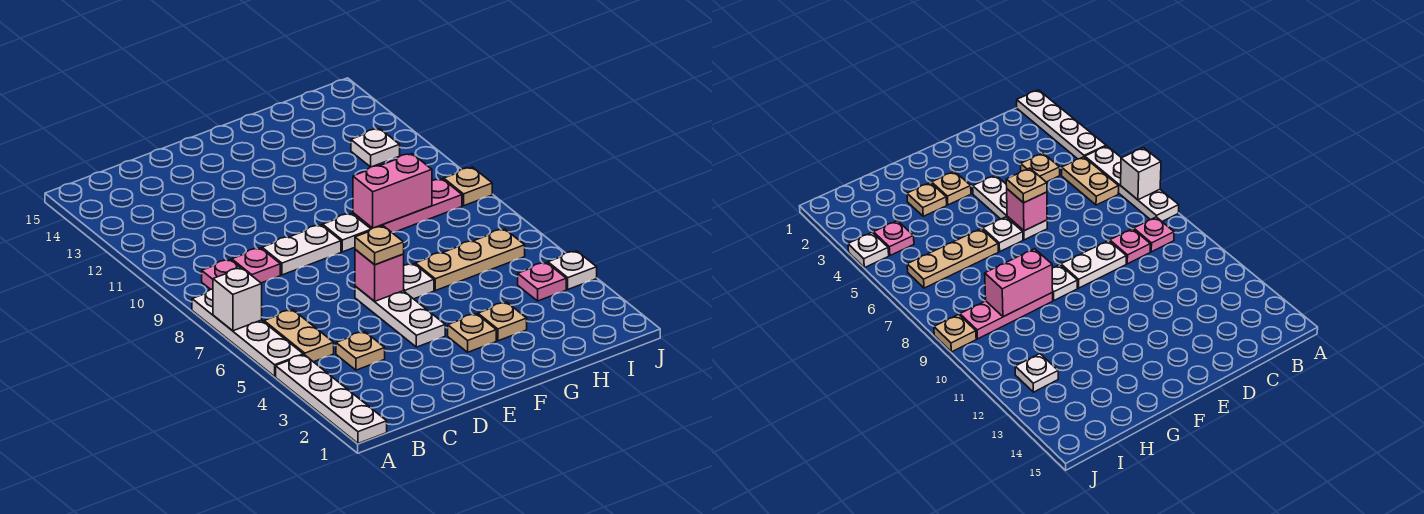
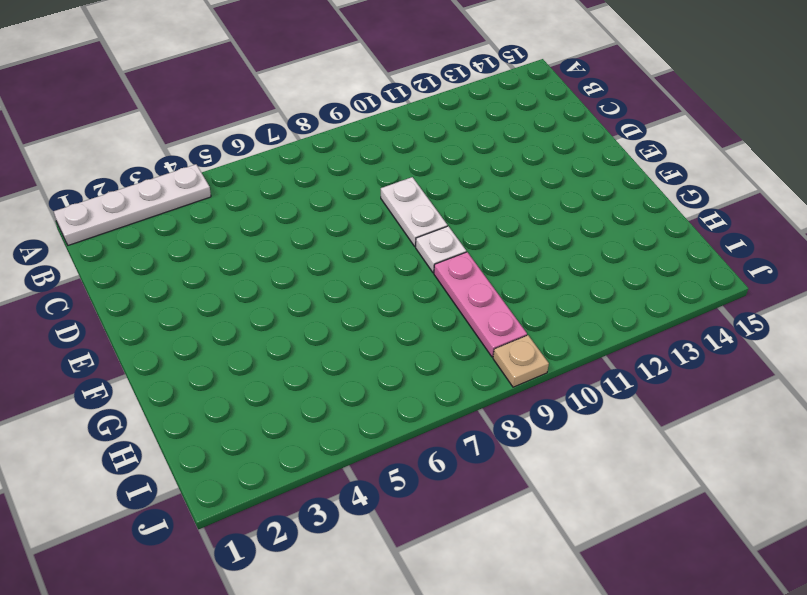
none -> white 1x4 plate [192,289,303,376]
none -> tan 1x2 plate [264,310,334,362]
none -> pink 1x1 plate [202,259,240,289]

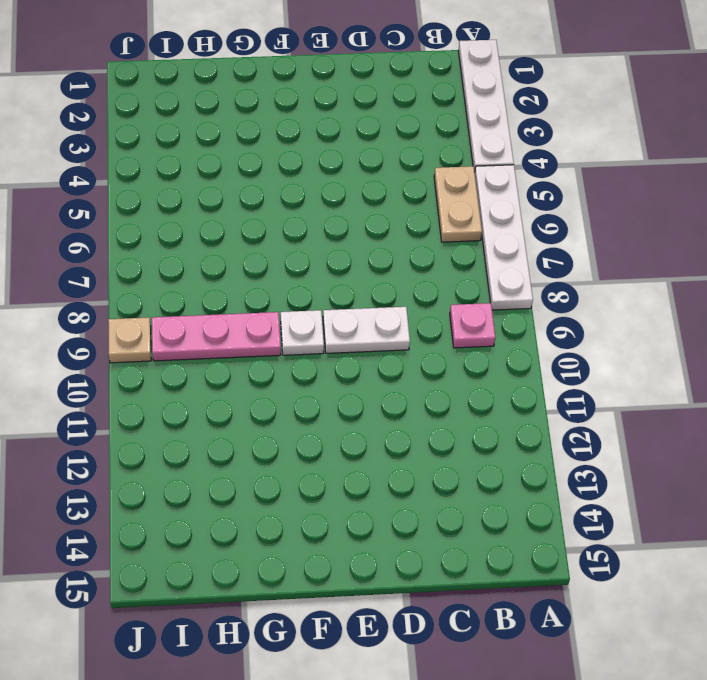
none -> tan 1x1 plate [336,332,385,370]
none -> pink 1x1 plate [232,248,280,283]
none -> white 1x3 plate [355,286,445,347]

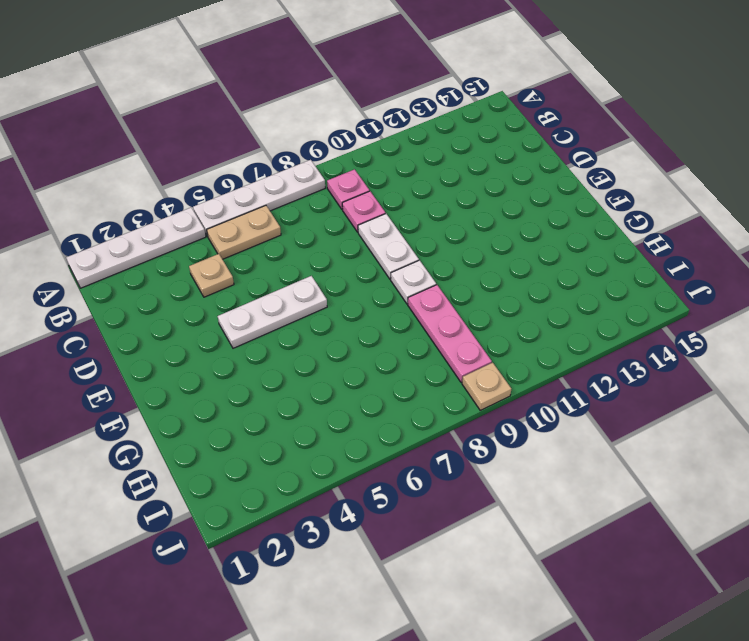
none -> tan 1x1 plate [448,314,496,352]
none -> white 1x1 plate [404,264,434,299]
none -> tan 1x1 plate [478,302,527,341]

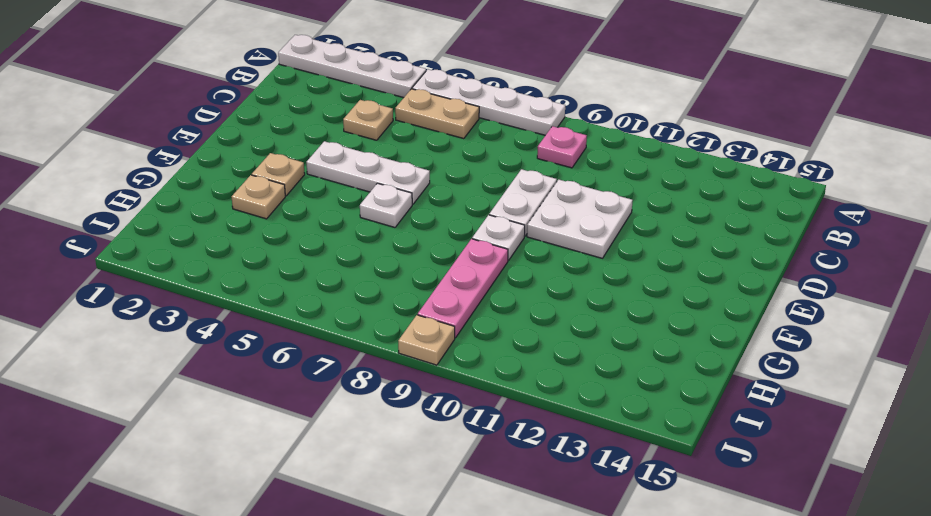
white 2x2 plate [527,180,633,258] -> none
none -> pink 1x1 plate [232,248,280,283]
none -> tan 1x3 plate [415,229,525,291]
none -> pink 1x1 plate [518,263,566,301]

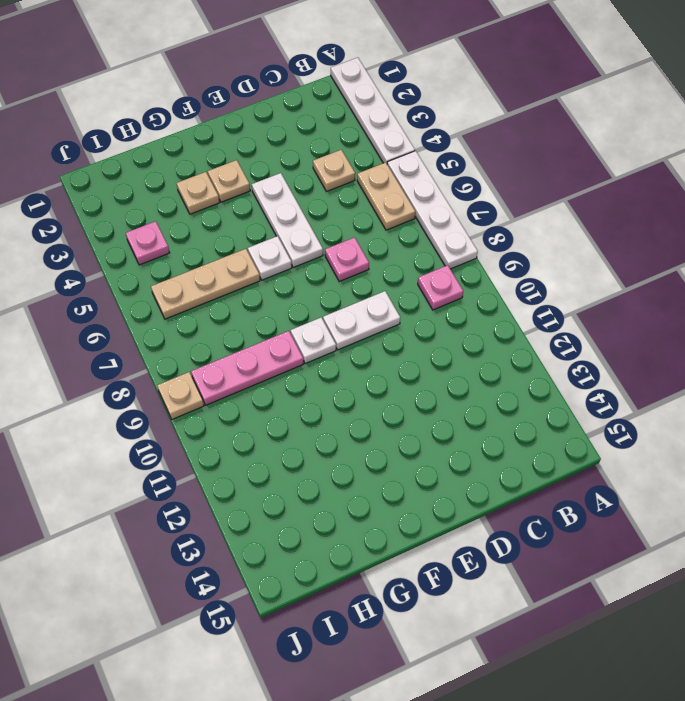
pink 1x1 plate [325,237,369,281] -> pink 1x1 plate moved to [232,248,280,283]
none -> white 1x1 plate [351,129,400,167]
none -> white 1x1 plate [548,251,597,289]
none -> white 1x1 brick [213,268,262,331]

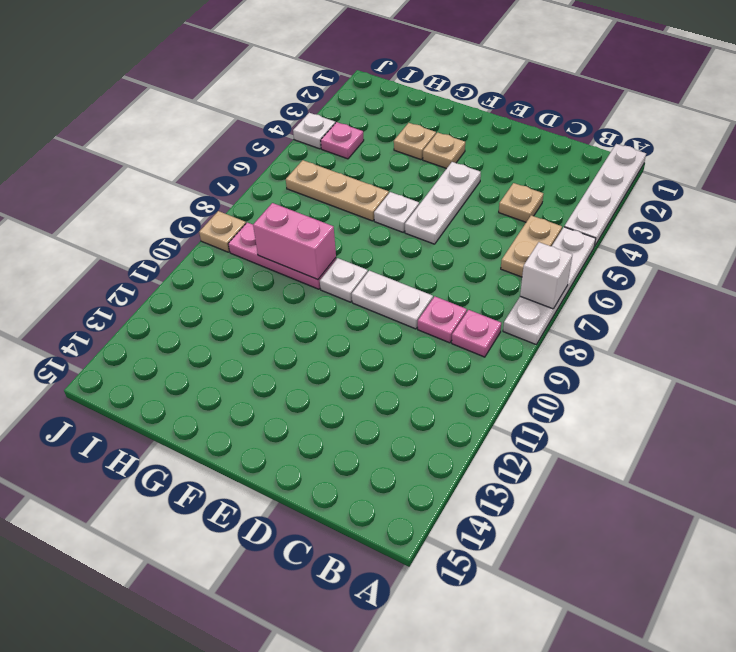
none -> white 1x1 plate [351,129,400,167]
none -> pink 1x1 brick [355,249,404,301]
none -> tan 1x1 plate [355,226,404,265]

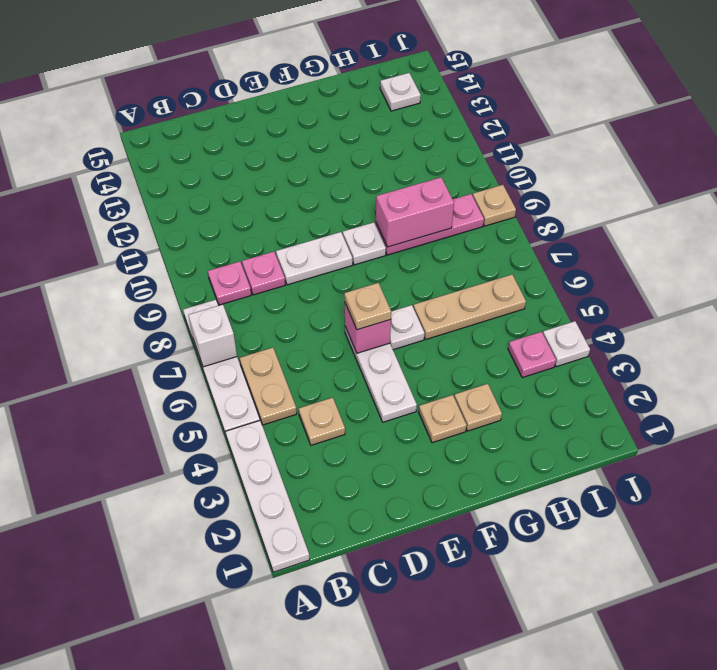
white 1x1 plate [380,73,421,111] -> white 1x1 plate moved to [351,129,400,167]

